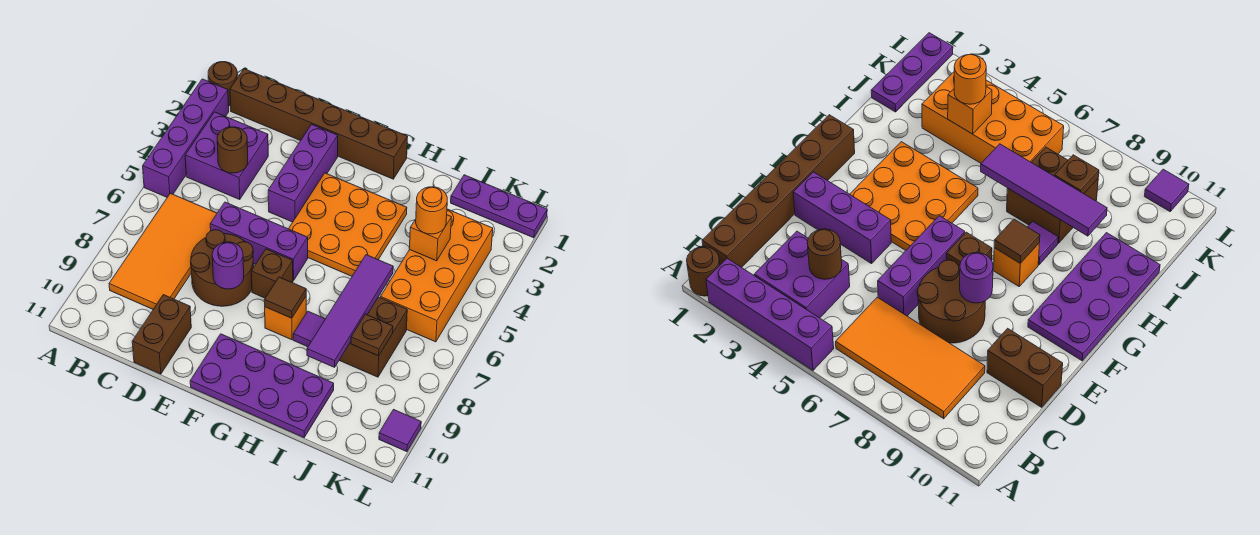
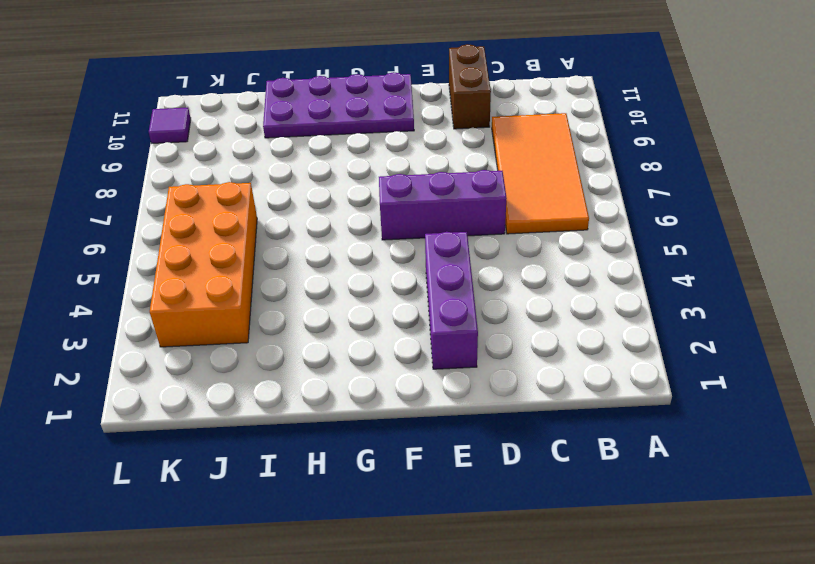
none -> brown 1x1 round brick [208,62,237,106]
none -> purple 1x4 brick [143,79,229,197]
none -> brown 1x6 brick [230,69,408,179]

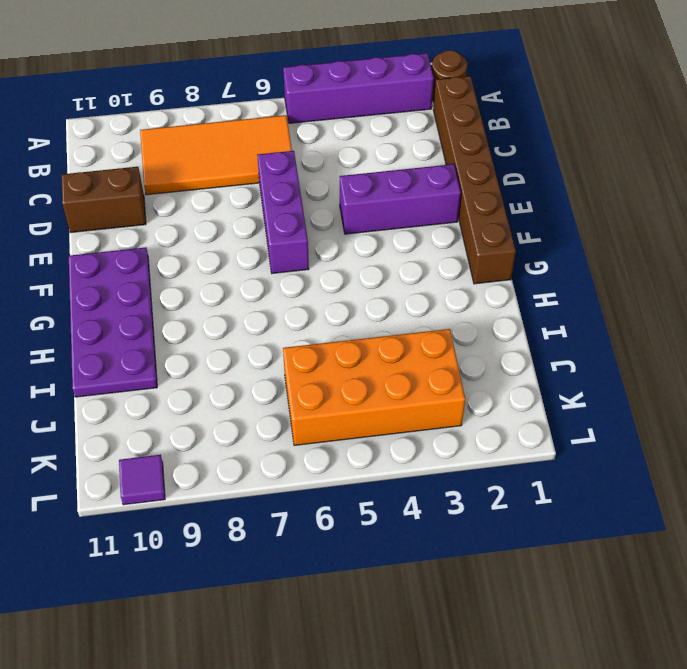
none -> purple 2x2 brick [185,112,268,199]
none -> brown 2x2 round brick [191,230,254,306]
none -> orange 3x3 plate [289,173,407,276]

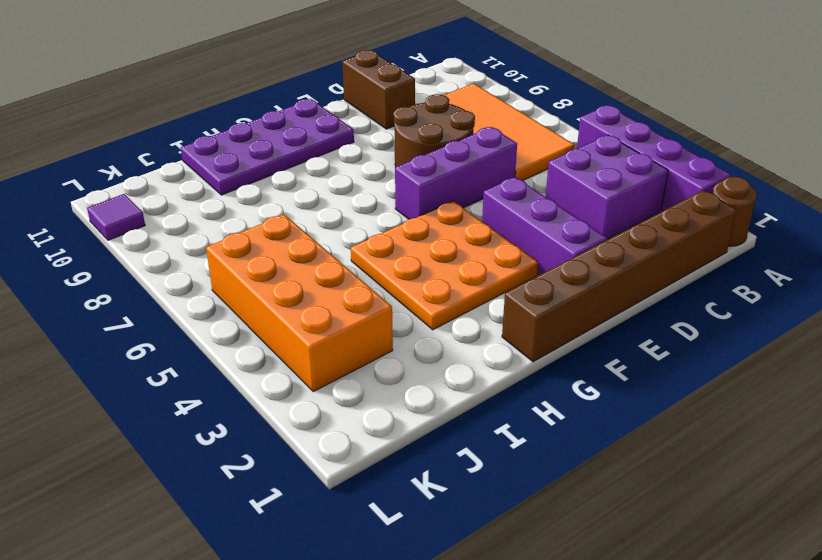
none -> brown 1x1 brick [251,249,293,298]
none -> orange 1x1 brick [265,297,306,340]
none -> purple 1x1 tile [293,311,325,347]

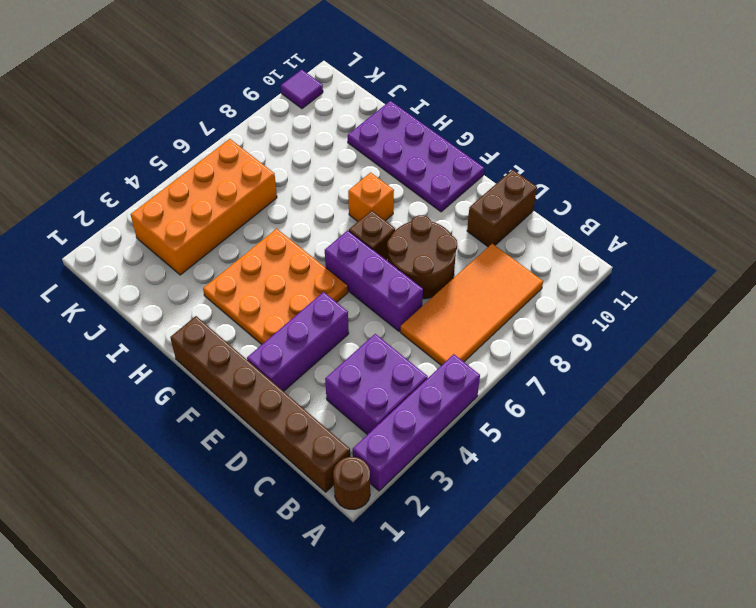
none -> purple 1x1 tile [293,311,325,347]
none -> brown 2x2 brick [339,297,407,377]
none -> purple 1x3 plate [451,175,547,238]

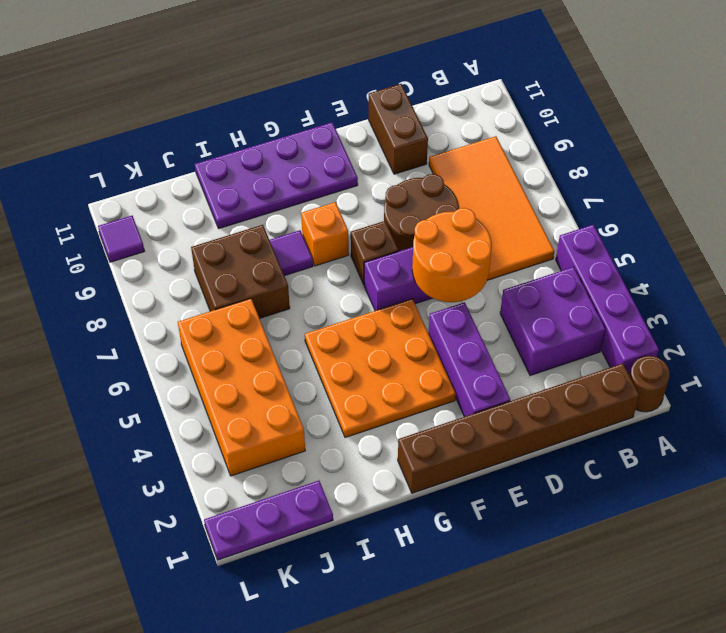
orange 2x2 round brick [412,208,492,302] -> none
none -> brown 1x1 round brick [217,127,248,173]
none -> purple 1x1 round brick [212,242,244,289]
none -> brown 1x1 tile [264,277,306,318]

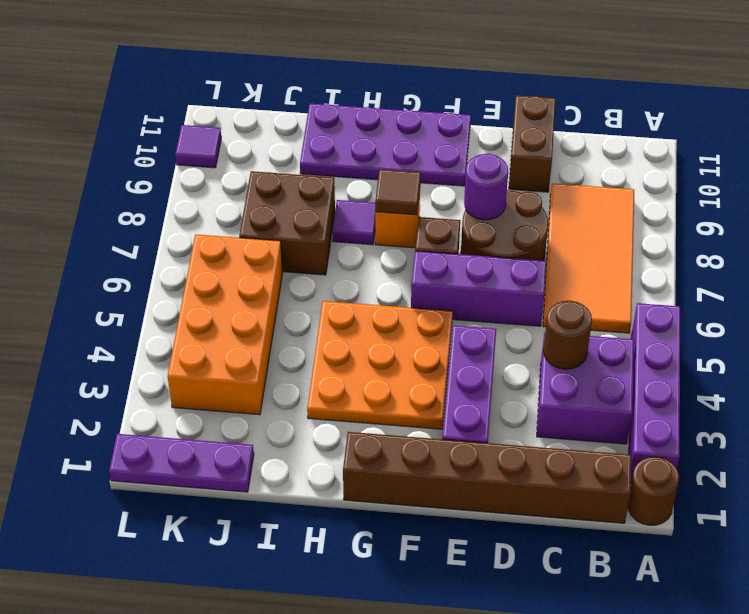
none -> purple 1x4 tile [307,255,393,367]
none -> orange 1x1 brick [409,215,451,261]
none -> brown 1x1 plate [351,314,393,356]

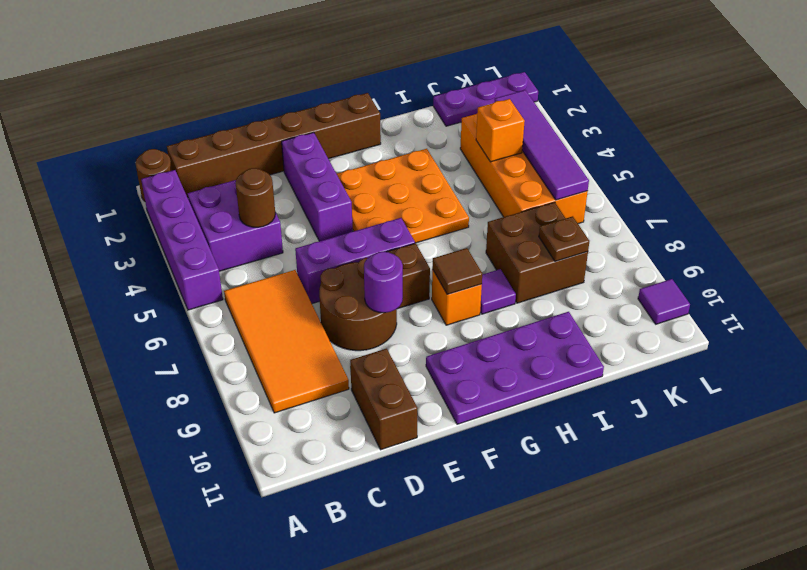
purple 1x4 tile [495,90,589,200] -> purple 1x4 tile moved to [307,255,393,367]
none -> orange 1x1 round brick [416,187,447,234]

